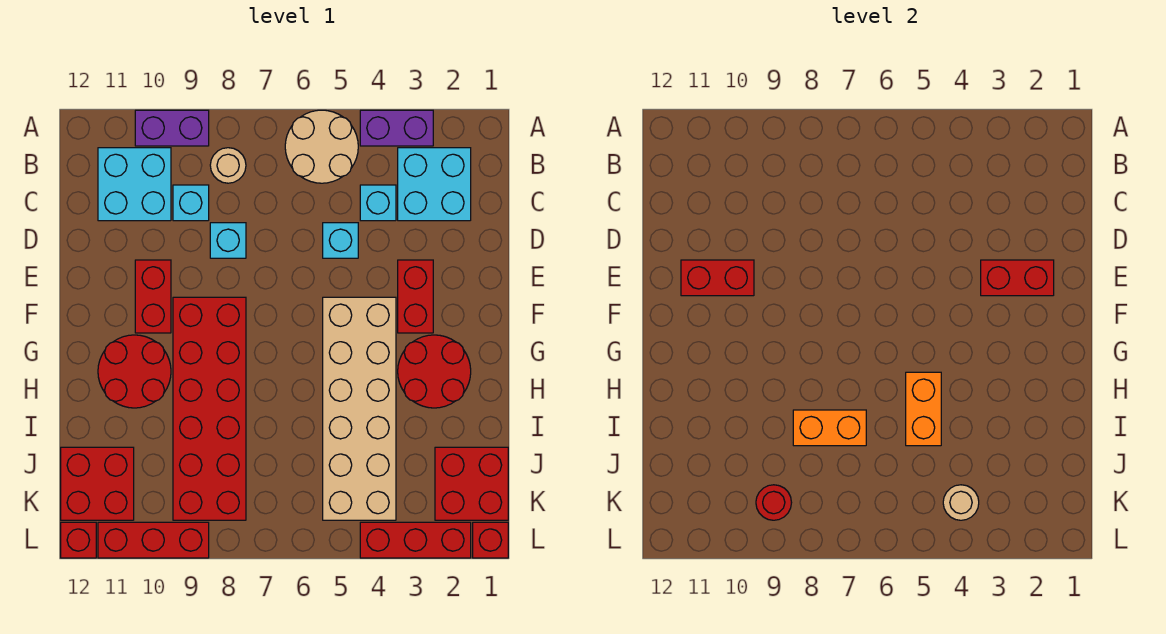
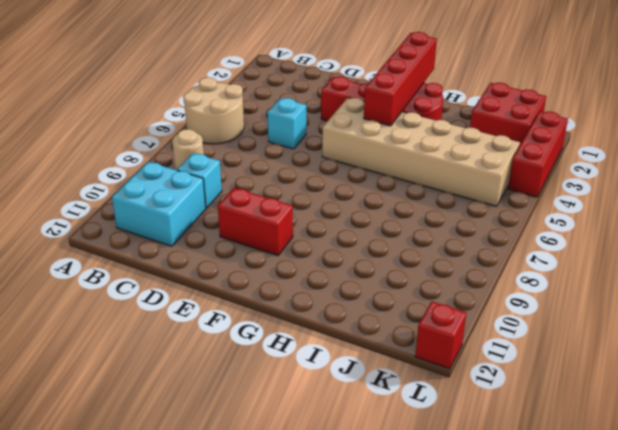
red 1x4 brick [364,32,437,126] -> none
none -> purple 1x2 brick [360,110,433,146]
none -> purple 1x2 brick [135,110,209,146]
none -> cyan 2x2 brick [398,148,471,221]

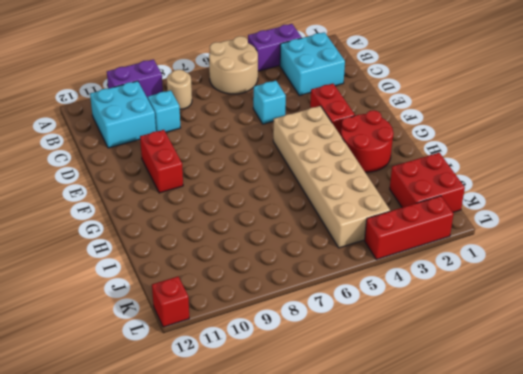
none -> cyan 1x1 brick [360,185,396,221]
none -> cyan 1x1 brick [210,223,246,258]
none -> red 2x6 brick [173,297,246,520]

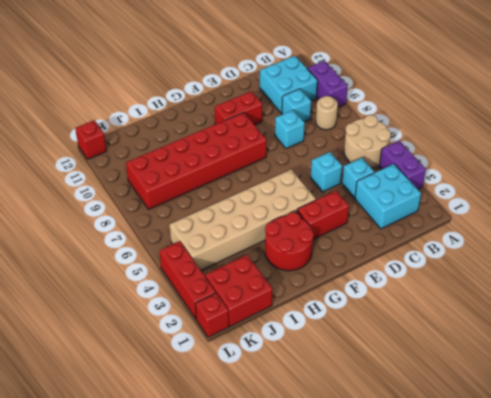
none -> red 2x2 round brick [98,335,171,408]
none -> red 2x2 brick [61,447,134,520]
none -> red 1x3 brick [98,522,209,558]

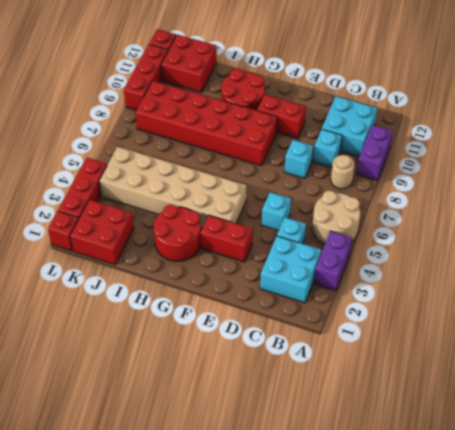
none -> red 1x2 brick [981,260,1054,296]
none -> red 1x2 brick [681,260,754,296]
none -> orange 1x2 brick [906,372,941,446]

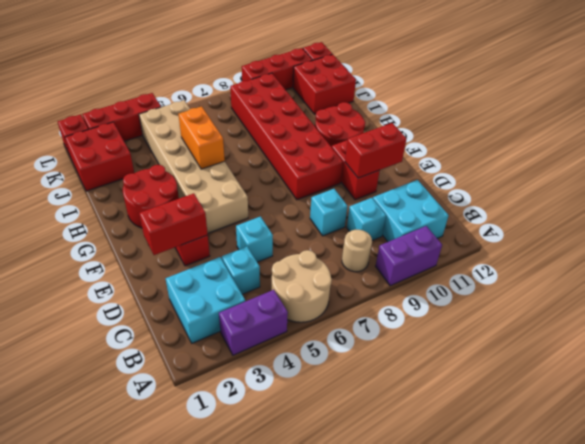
none -> orange 1x2 brick [793,410,866,446]
none -> tan 1x1 round brick [943,485,979,520]
none -> red 1x1 round brick [756,485,792,520]

